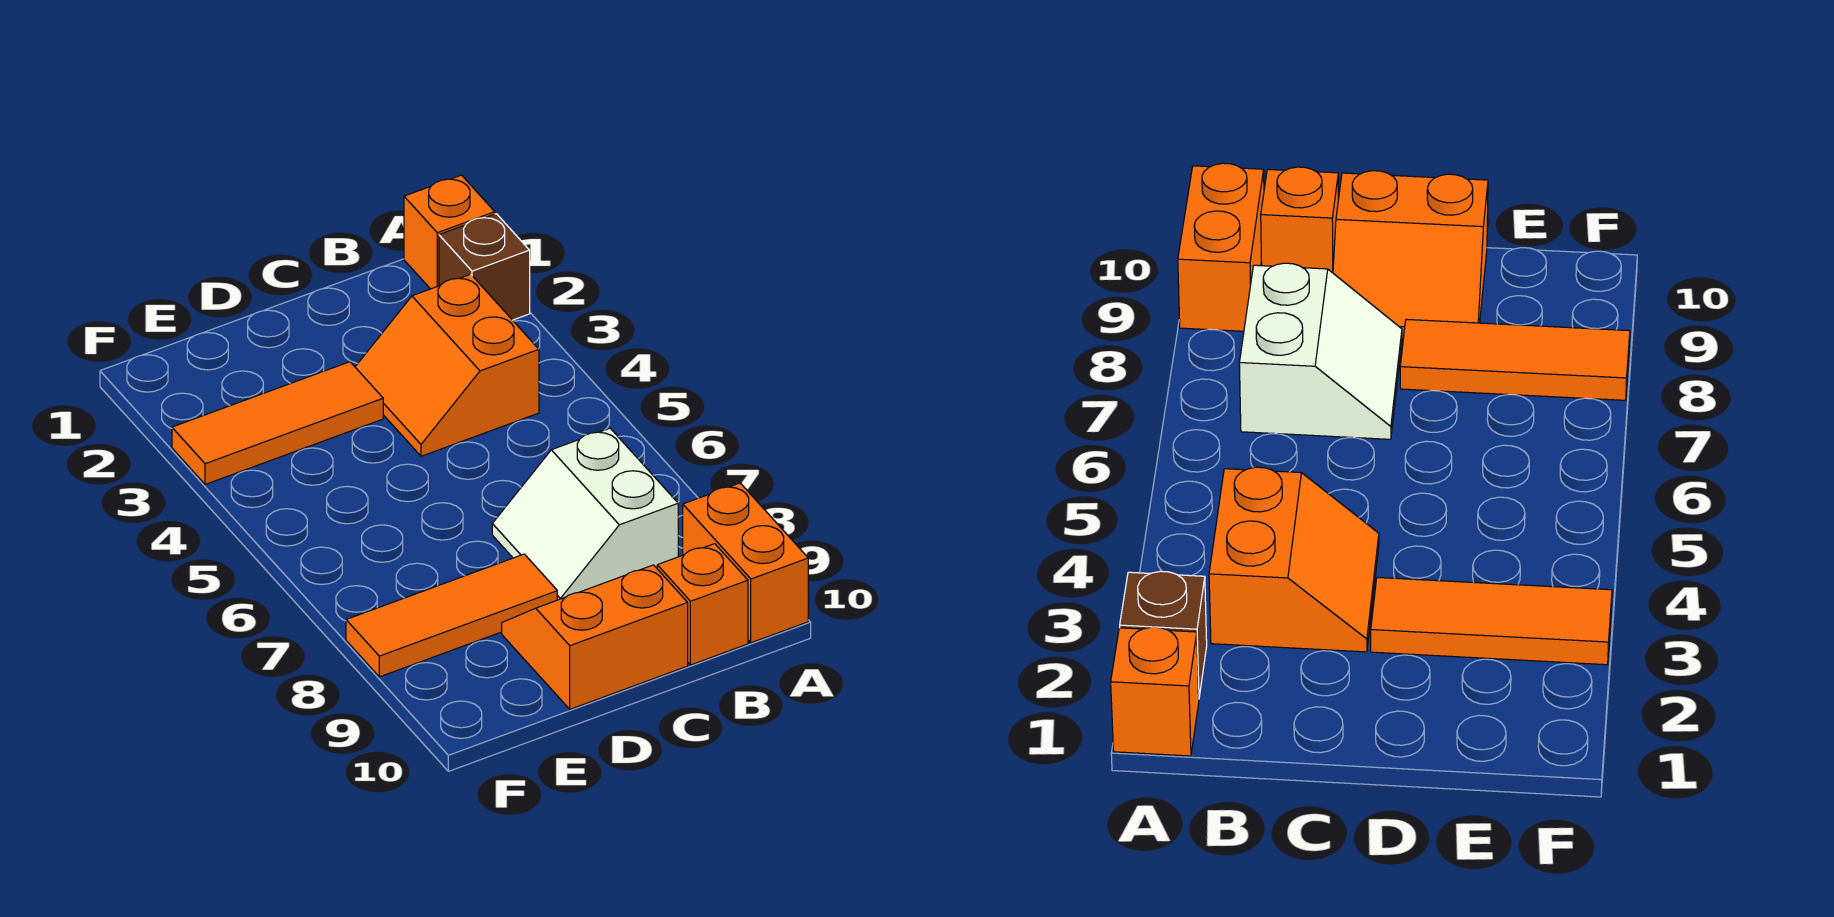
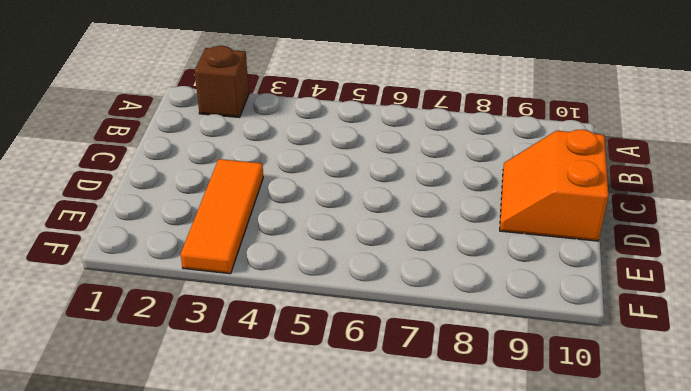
none -> orange 1x1 brick [404,175,495,289]
none -> orange 1x2 brick [683,483,808,643]

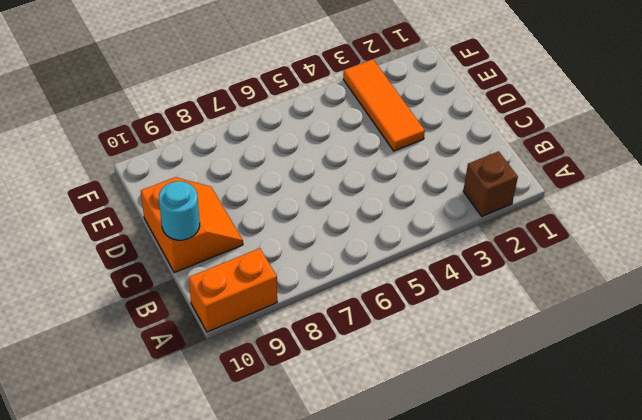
cyan 1x1 round brick [159,181,200,240] -> none
none -> orange 1x1 brick [404,175,495,289]
none -> orange 2x2 slope [355,274,539,456]

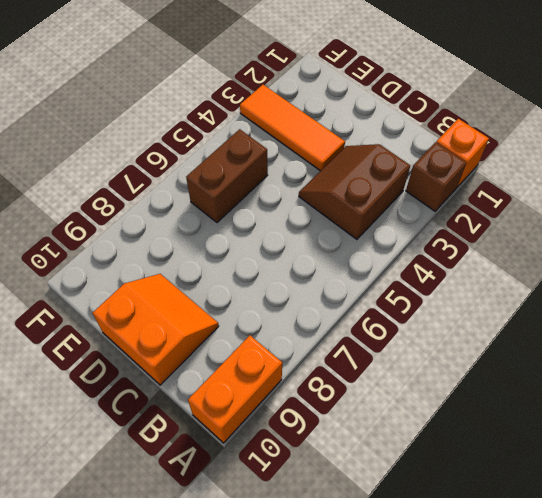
brown 2x2 slope [299,144,410,239] -> orange 2x2 slope [355,274,539,456]
brown 1x2 brick [186,129,268,223] -> none
none -> white 2x2 slope [492,428,678,600]
none -> orange 1x1 brick [657,544,748,665]

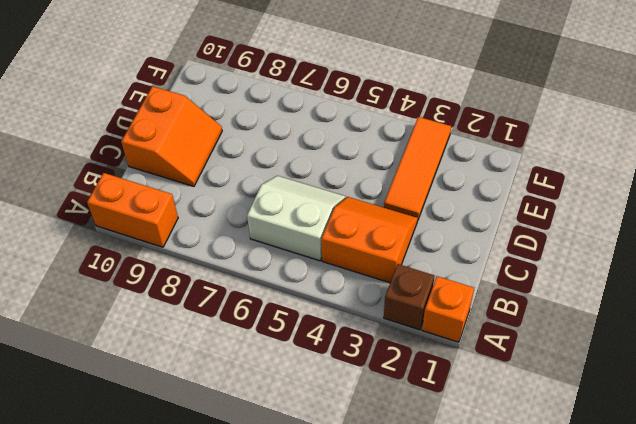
white 2x2 slope [247,176,346,261] -> white 2x2 slope moved to [492,428,678,600]
none -> orange 1x1 brick [657,544,748,665]
none -> orange 1x3 tile [346,554,557,677]

